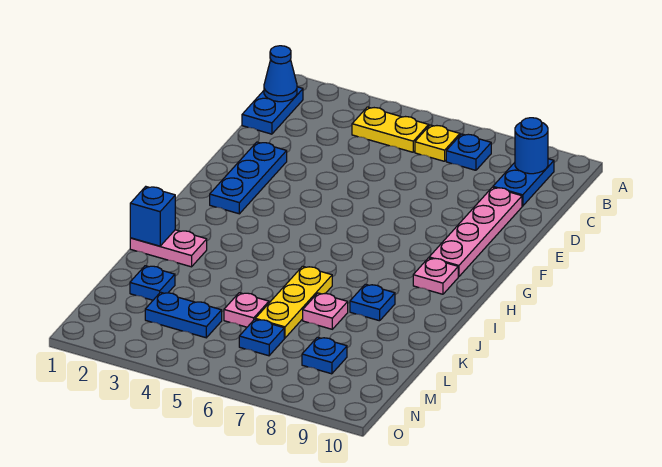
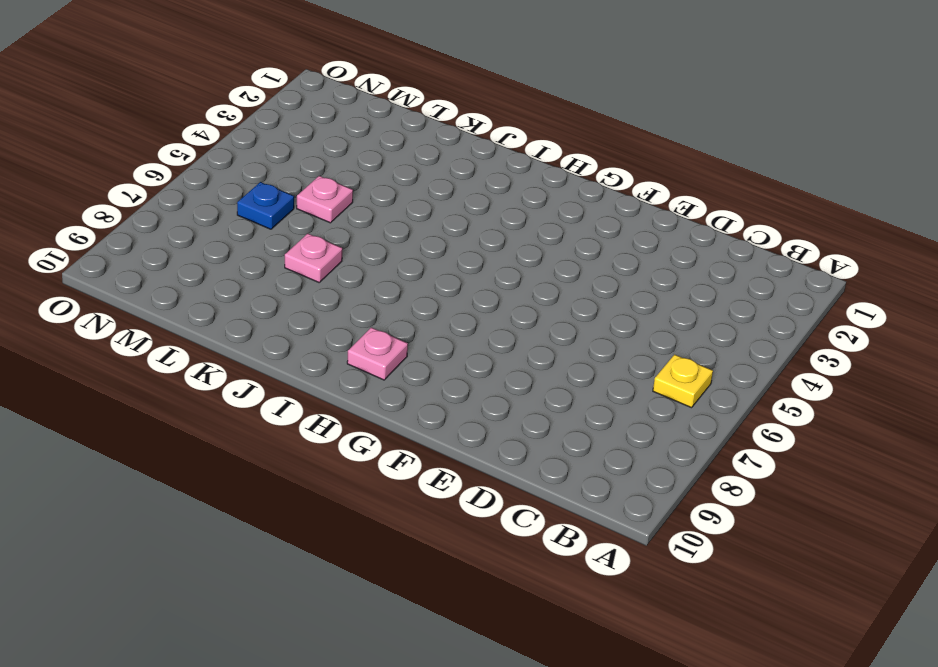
none -> blue 1x2 plate [242,87,303,134]
none -> yellow 1x2 plate [352,107,429,152]
none -> blue 1x1 plate [446,134,491,170]

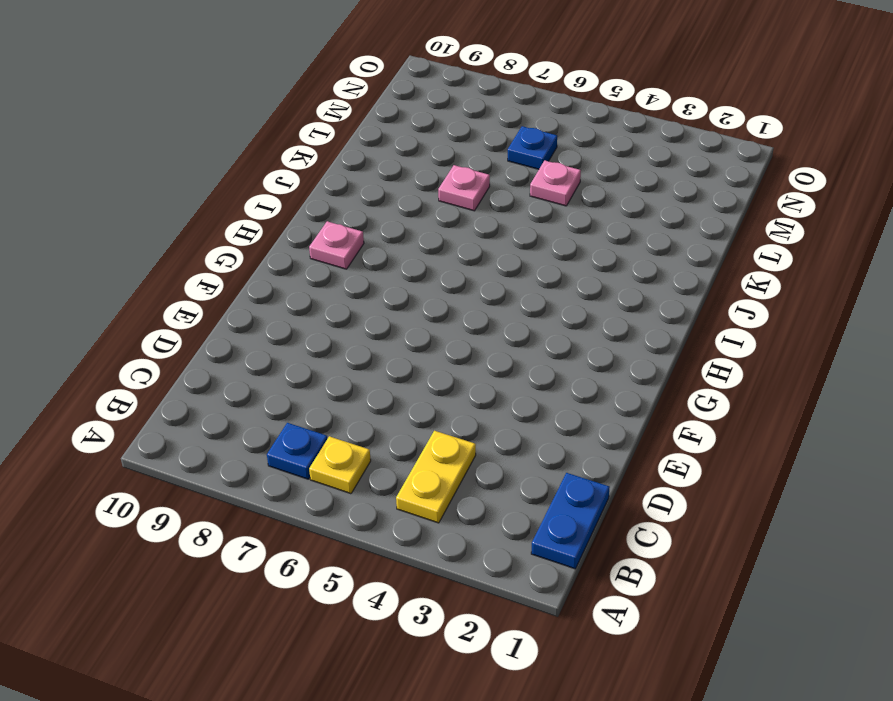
yellow 1x2 plate [396,431,476,523] -> yellow 1x2 plate turned to [352,107,429,152]
none -> blue 1x2 plate [493,159,554,206]
none -> pink 1x4 plate [429,187,522,277]
none -> blue 1x3 plate [210,142,287,214]

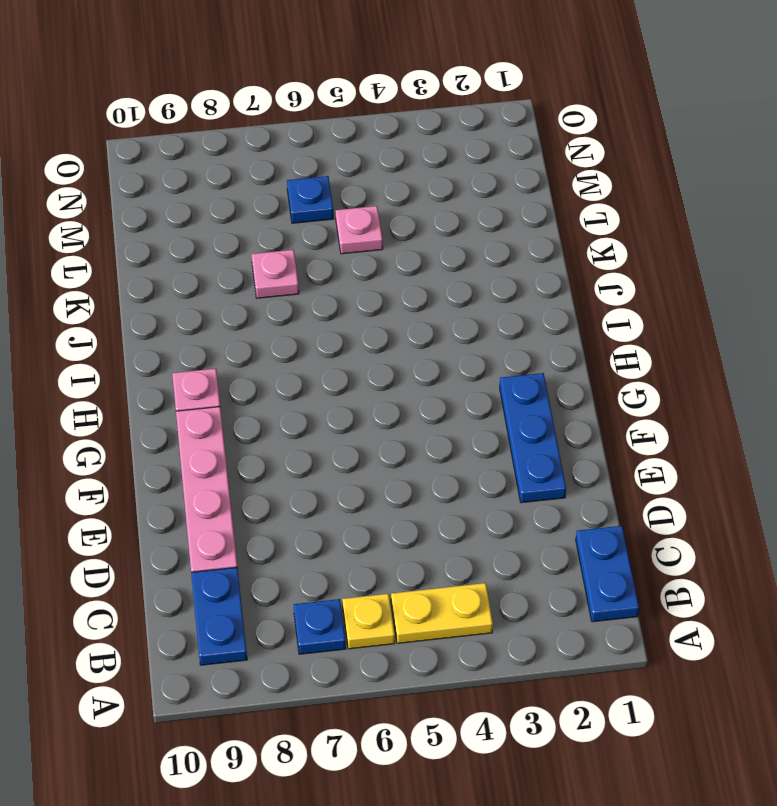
none -> pink 1x2 plate [130,230,207,267]
none -> yellow 1x3 plate [255,266,332,338]
none -> blue 1x1 plate [350,284,395,321]

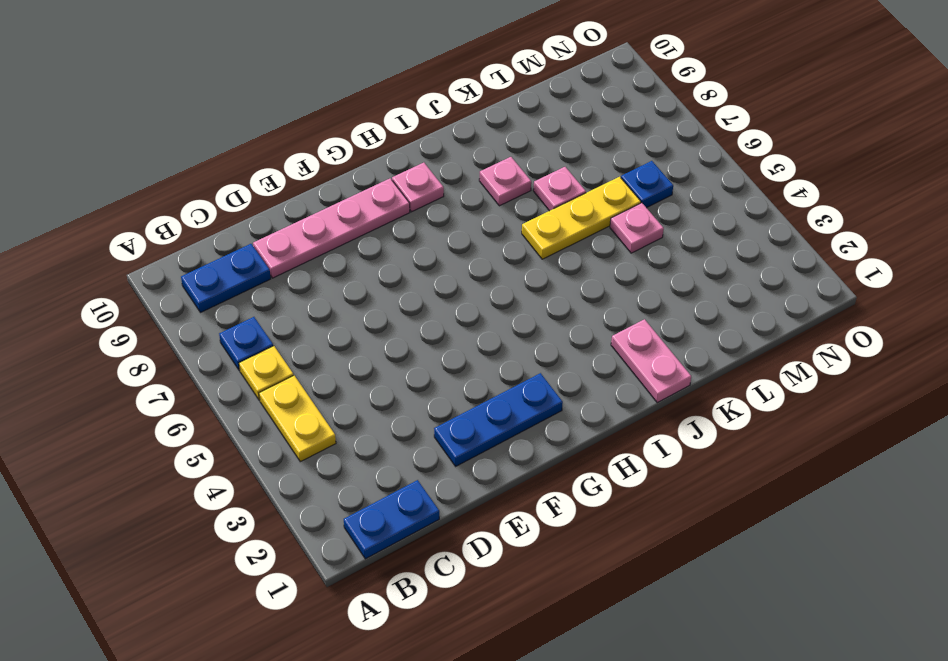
pink 1x1 plate [479,157,531,206] -> blue 1x1 plate [350,284,395,321]
none -> blue 1x1 plate [130,266,175,300]
none -> blue 1x2 plate [145,292,222,338]
none -> blue 1x1 plate [302,337,347,374]

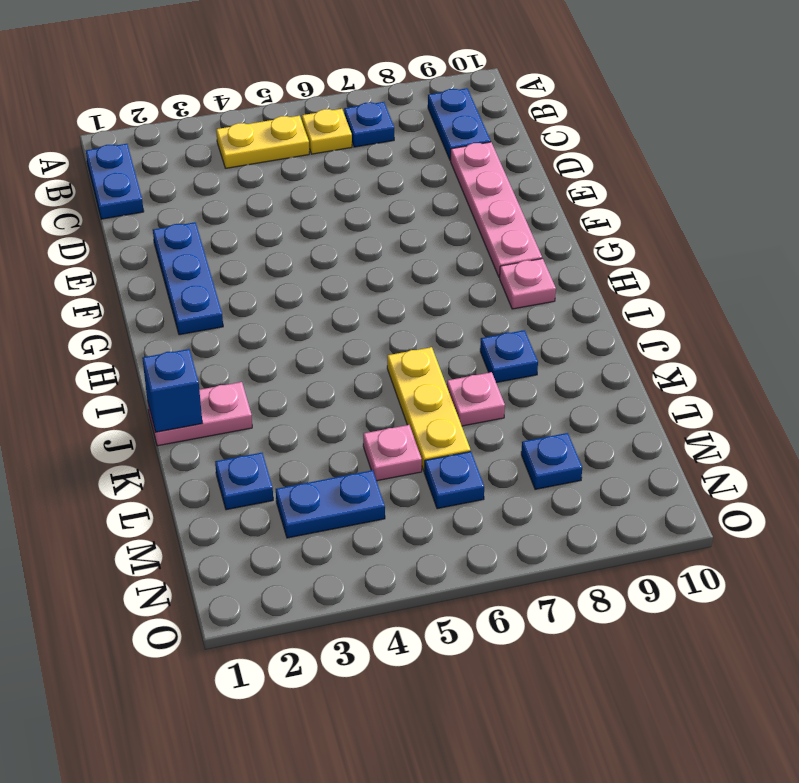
none -> blue 1x1 cone [264,46,297,102]
none -> blue 1x1 round brick [515,118,548,174]

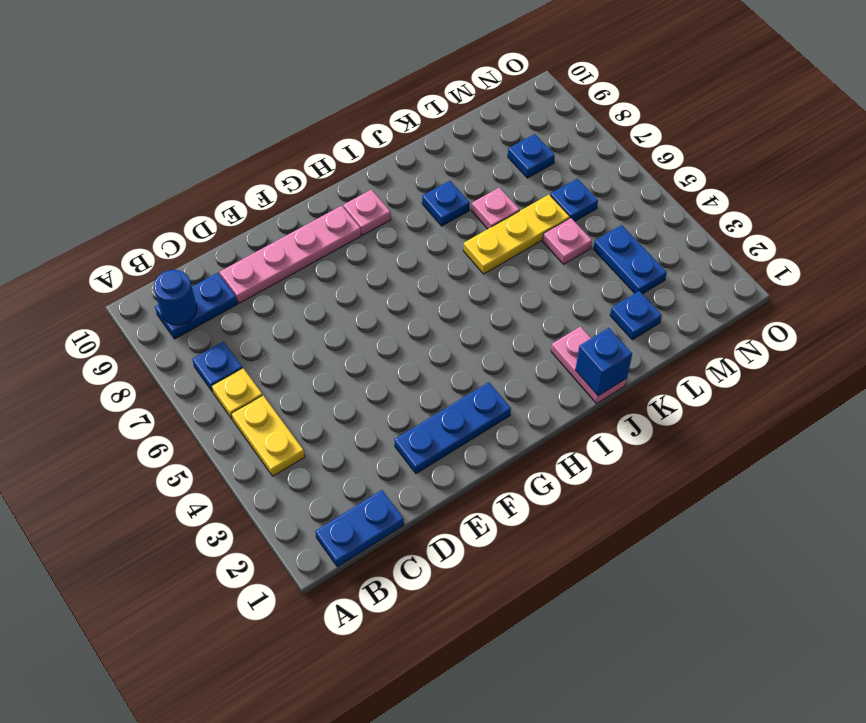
none -> blue 1x1 cone [264,46,297,102]

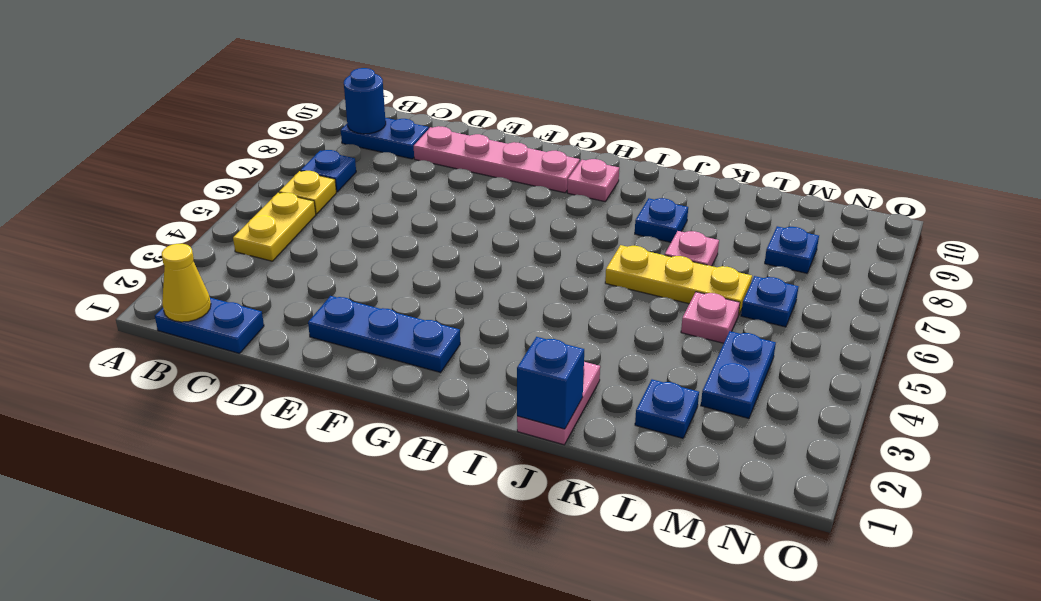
yellow 1x1 cone [162,244,211,322] -> blue 1x1 cone [264,46,297,102]

